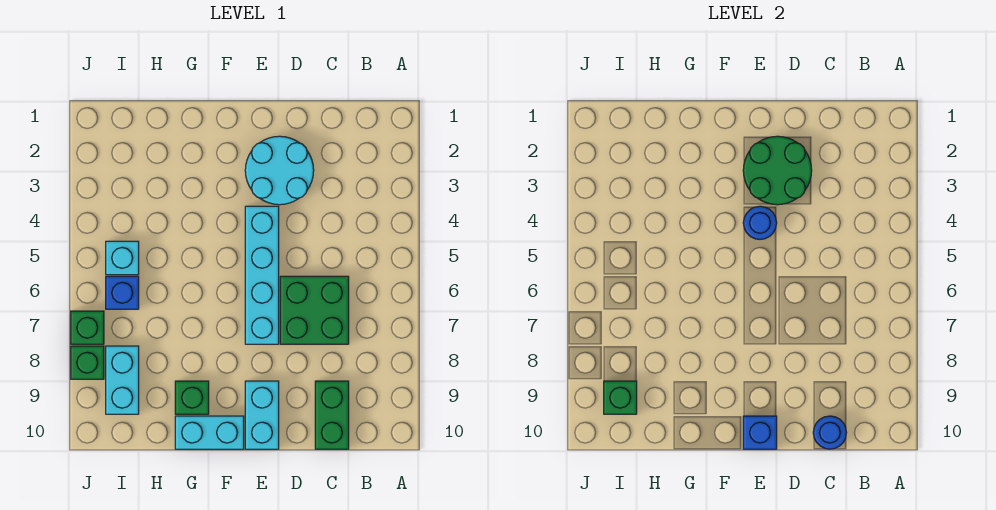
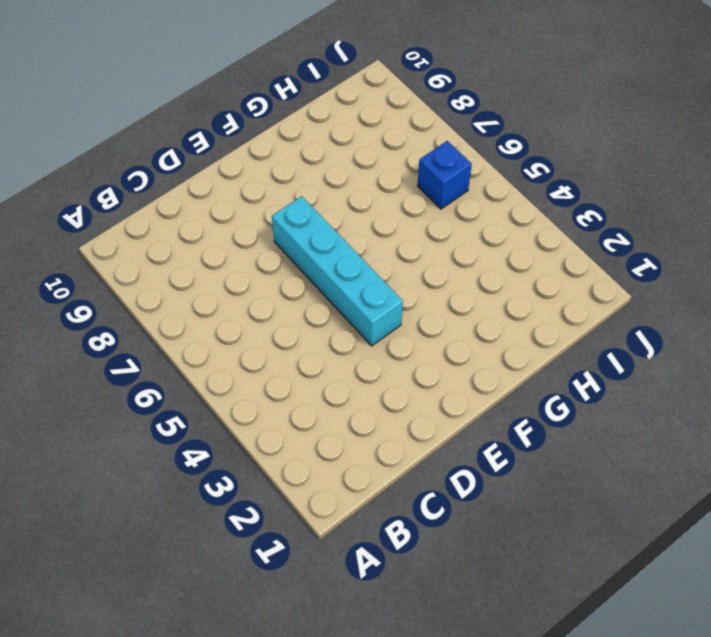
none -> green 2x2 brick [280,276,349,344]
none -> green 1x2 brick [315,381,349,449]
none -> cyan 2x2 round brick [245,136,314,205]

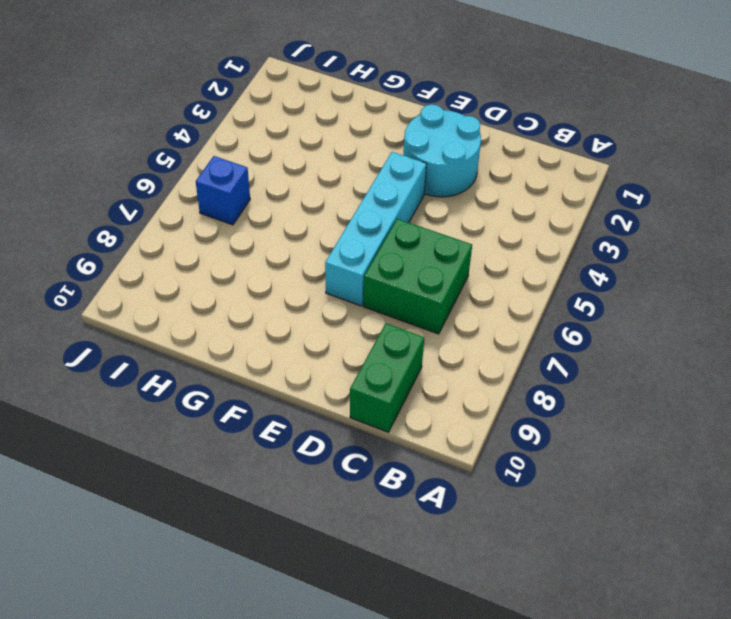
none -> cyan 1x2 brick [245,381,279,449]
none -> cyan 1x2 brick [175,416,244,449]
none -> green 1x1 brick [175,381,209,414]

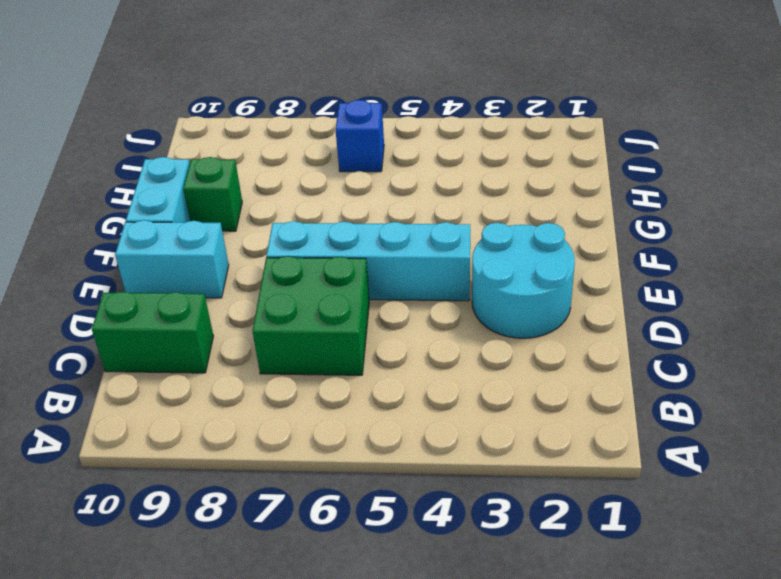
none -> cyan 1x1 brick [106,241,139,275]
none -> cyan 1x2 brick [106,346,139,414]
none -> green 1x1 brick [71,311,104,344]

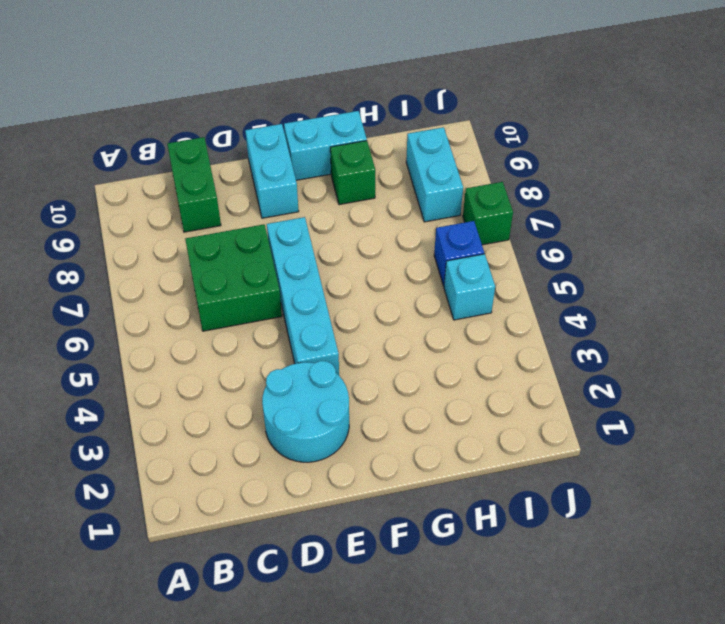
none -> green 1x1 brick [71,346,104,379]
none -> blue 1x1 round brick [813,416,847,449]
none -> green 2x2 round brick [743,136,812,205]

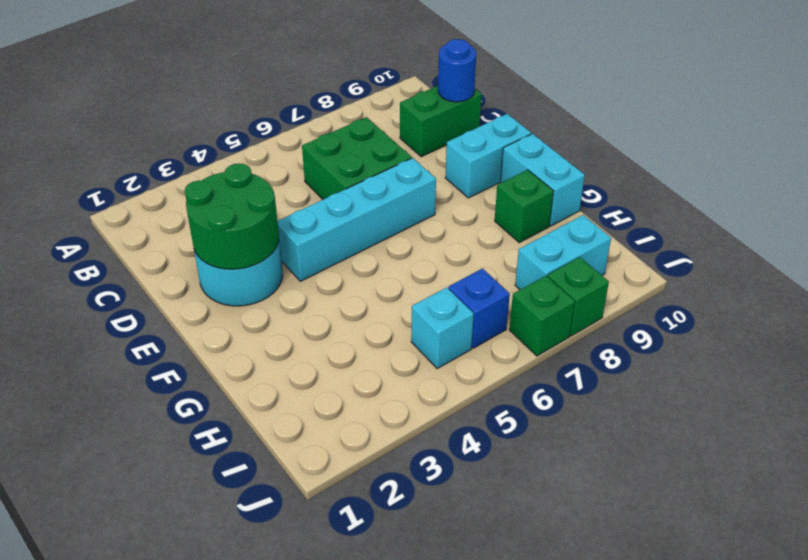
none -> blue 1x1 round brick [743,206,777,239]
none -> blue 1x1 brick [743,416,777,449]
none -> green 1x1 brick [604,381,637,414]

